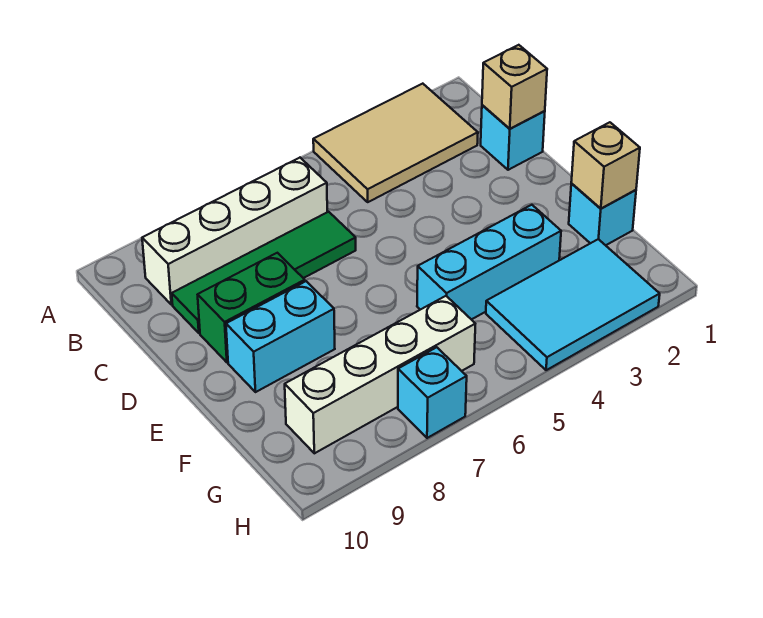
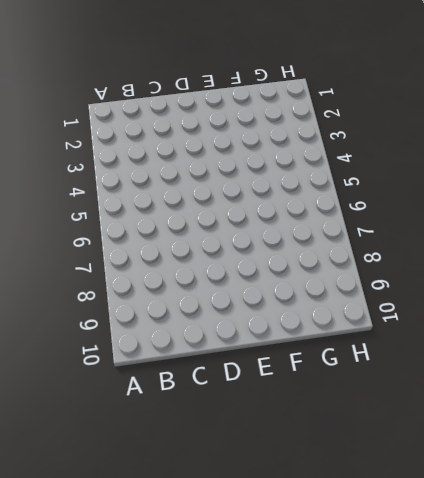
none -> tan 2x3 tile [313,84,478,202]
none -> white 1x4 brick [142,158,327,305]
none -> cyan 1x1 brick [481,105,545,170]

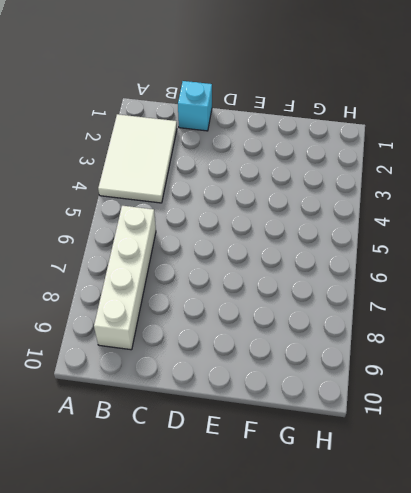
white 2x3 tile [98,114,177,203] -> tan 2x3 tile [313,84,478,202]
none -> green 1x4 tile [172,212,356,333]
none -> green 1x2 brick [198,253,305,362]
none -> cyan 1x2 brick [226,281,335,392]

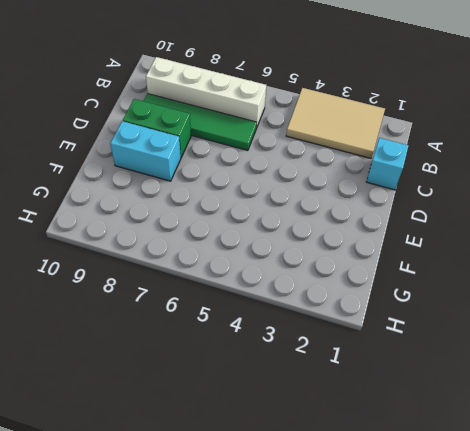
none -> cyan 1x1 brick [569,184,636,245]
none -> cyan 1x3 brick [417,205,561,320]
none -> cyan 2x3 tile [486,239,660,370]

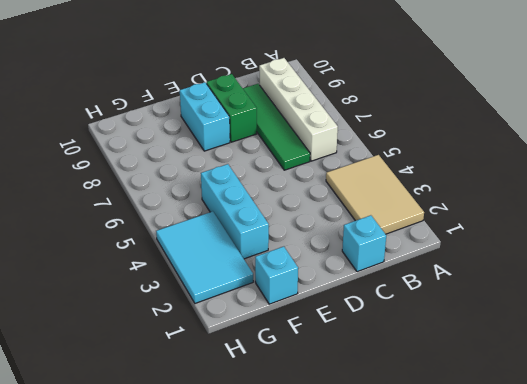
none -> white 1x4 brick [285,296,475,453]
none -> cyan 1x1 brick [398,347,467,438]
none -> tan 1x1 brick [482,45,547,129]

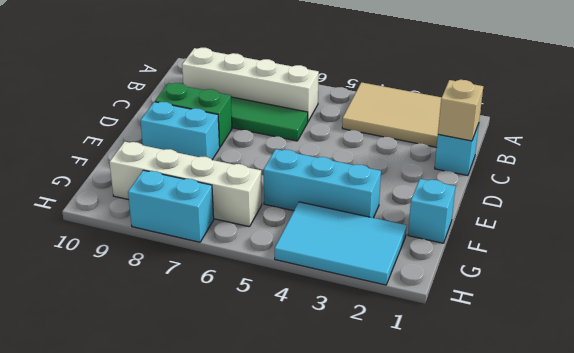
cyan 1x2 brick [128,170,214,242] -> cyan 1x1 brick [398,347,467,438]
none -> tan 1x1 brick [571,122,640,209]

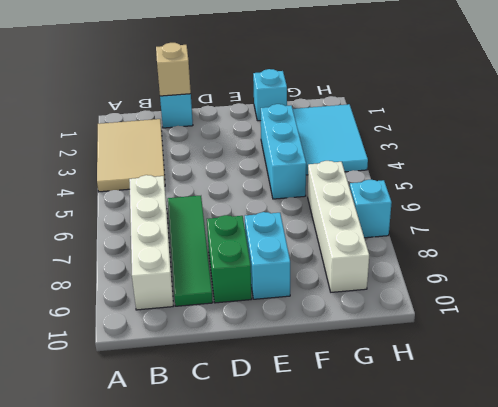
none -> tan 1x1 brick [571,122,640,209]

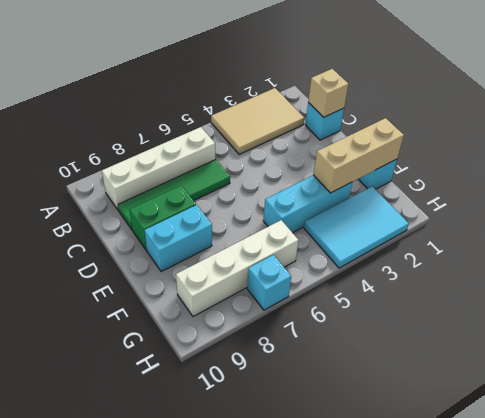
tan 1x3 brick [313,118,404,193] -> tan 1x1 brick [571,122,640,209]

